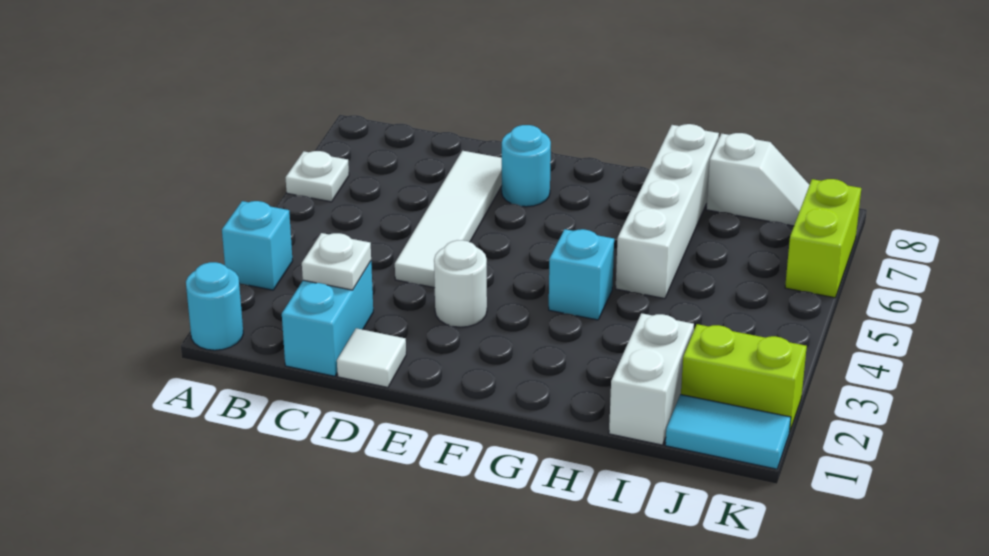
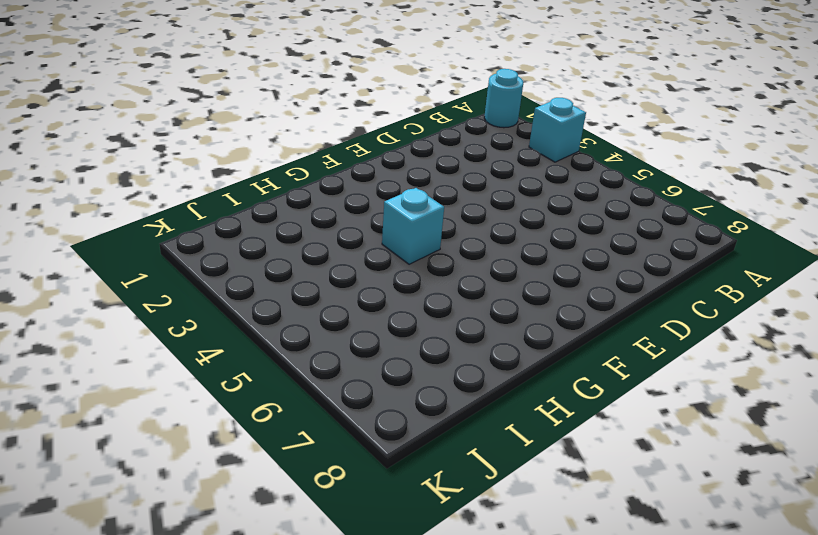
none -> white 1x1 plate [285,151,349,202]
none -> cyan 1x2 brick [282,261,373,376]
none -> white 1x1 tile [337,328,406,387]

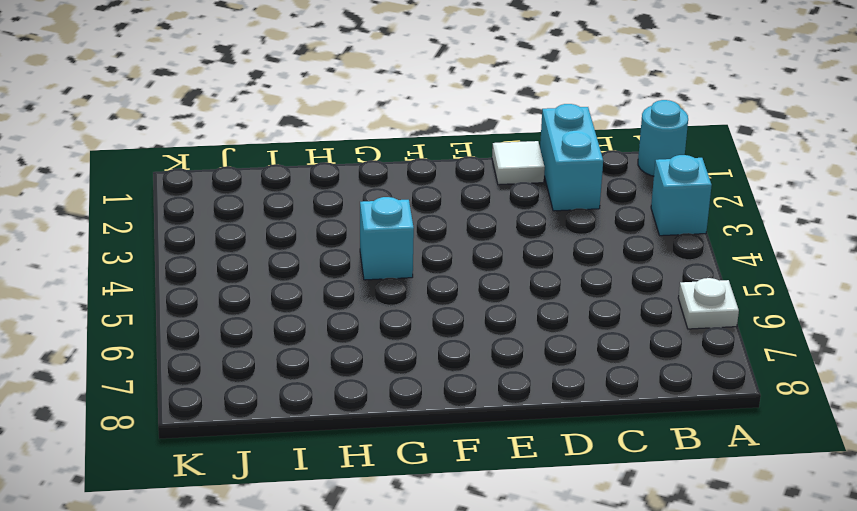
none -> white 1x4 tile [395,151,502,288]
none -> white 1x1 round brick [434,240,487,327]
none -> cyan 1x1 round brick [502,125,551,207]

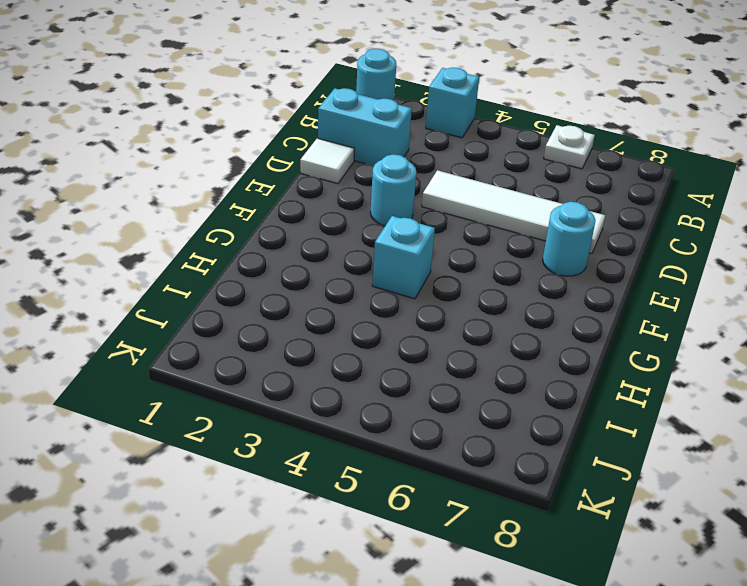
cyan 1x1 round brick [371,154,416,226] -> white 1x1 round brick [434,240,487,327]
none -> white 1x4 brick [616,124,719,299]
none -> white 1x2 brick [609,313,694,445]
none -> white 1x2 slope [706,133,809,226]

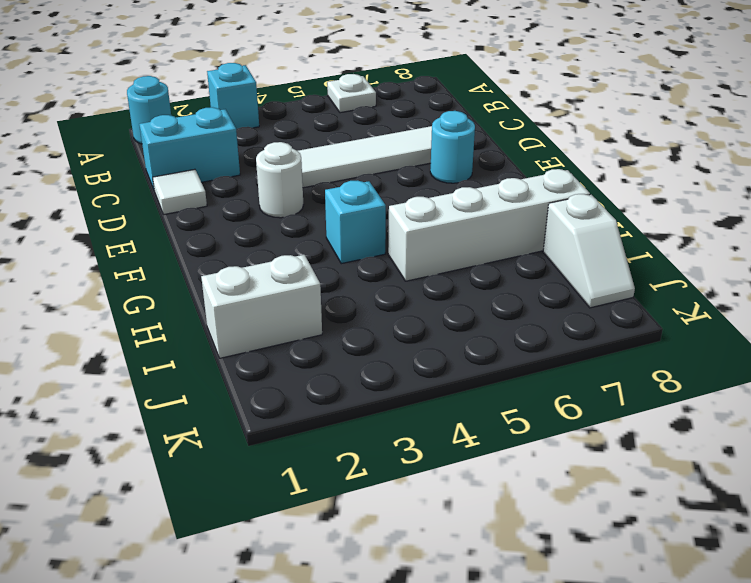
none -> cyan 1x2 tile [665,394,791,469]
none -> lime 1x2 brick [681,324,807,432]
none -> lime 1x2 brick [785,179,861,298]

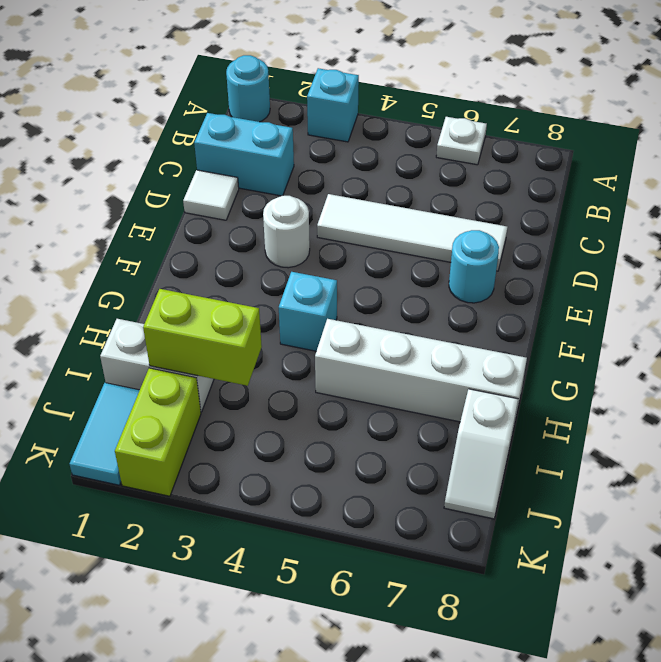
lime 1x2 brick [143,289,262,386] -> lime 1x2 brick moved to [785,179,861,298]
none -> white 1x1 plate [302,233,371,290]

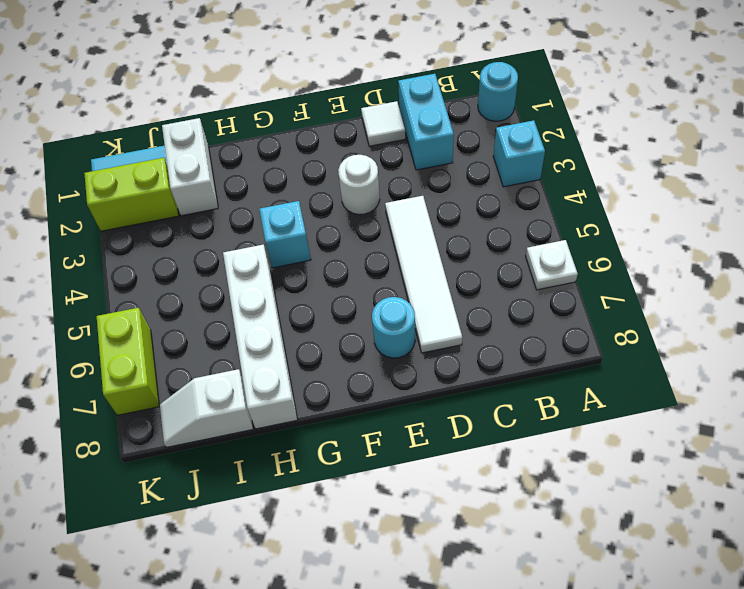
none -> white 1x1 plate [302,233,371,290]

